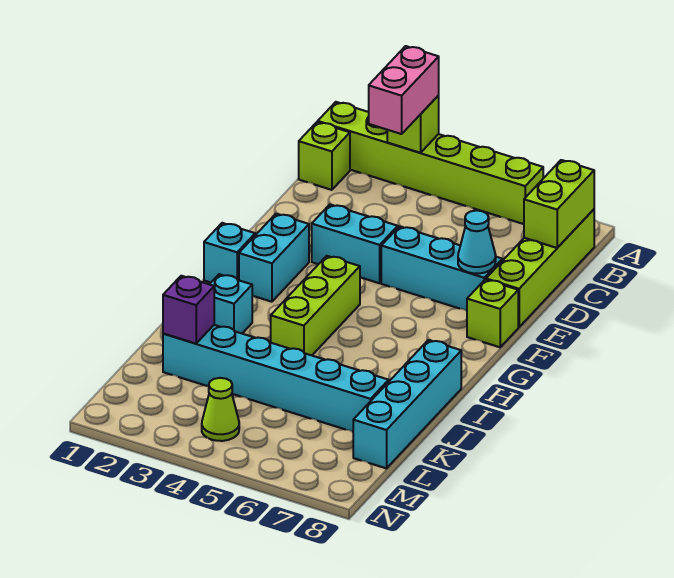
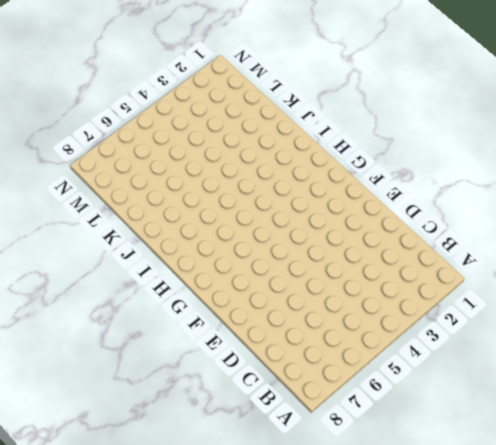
none -> lime 1x6 brick [318,102,543,224]
none -> lime 1x1 brick [299,122,350,190]
none -> lime 1x4 brick [486,209,594,327]

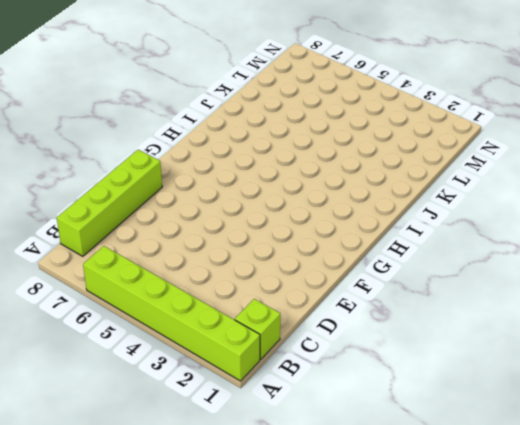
none -> cyan 1x2 brick [312,205,398,283]
none -> cyan 1x3 brick [381,226,502,311]
none -> cyan 1x2 brick [239,214,309,302]

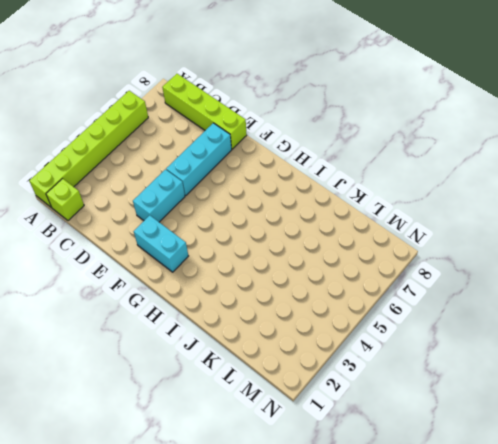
none -> lime 1x1 brick [467,279,518,347]
none -> cyan 1x1 brick [204,223,255,283]
none -> lime 1x3 brick [271,256,360,355]

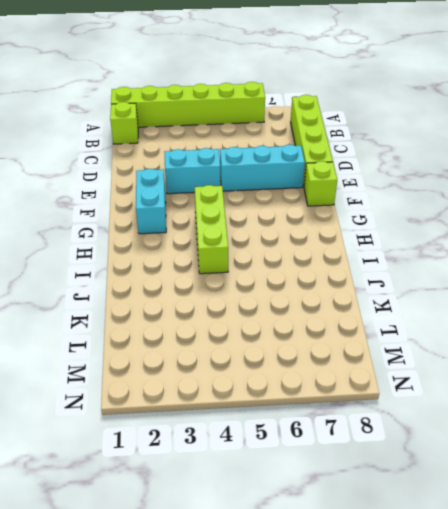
none -> cyan 1x1 brick [204,223,255,283]
none -> cyan 1x1 brick [210,274,252,333]
none -> cyan 1x4 brick [353,340,461,468]

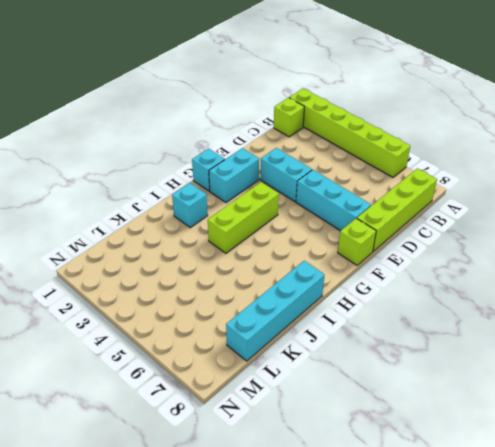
none -> cyan 1x6 brick [163,325,389,432]
none -> lime 1x1 cone [202,378,239,441]
none -> lime 1x1 brick [387,96,439,153]

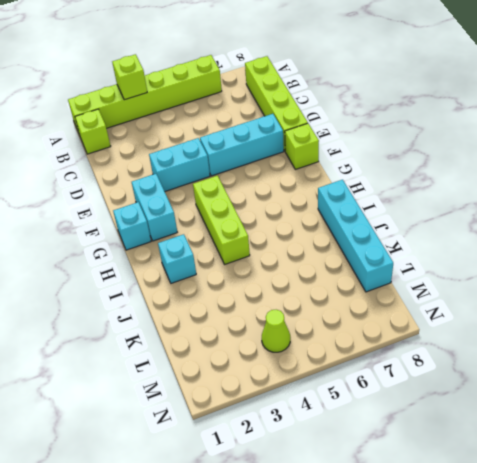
none -> cyan 1x6 brick [163,325,389,432]
none -> lime 1x2 brick [524,160,594,248]
none -> cyan 1x1 cone [458,210,496,273]

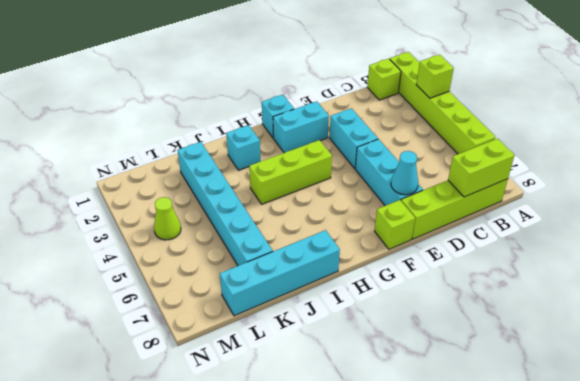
none -> purple 1x1 brick [163,276,214,343]
none -> pink 1x2 brick [369,46,439,134]

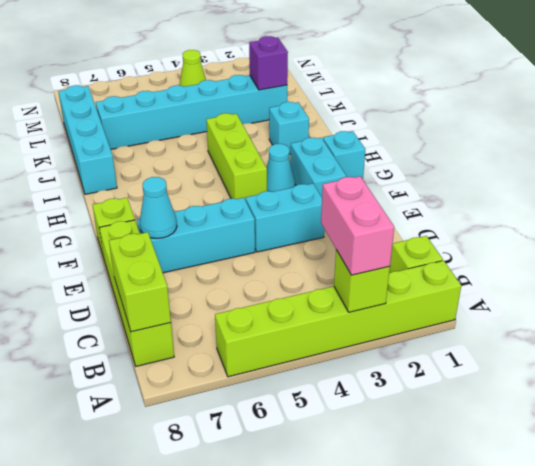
cyan 1x1 cone [267,144,295,192] -> none

